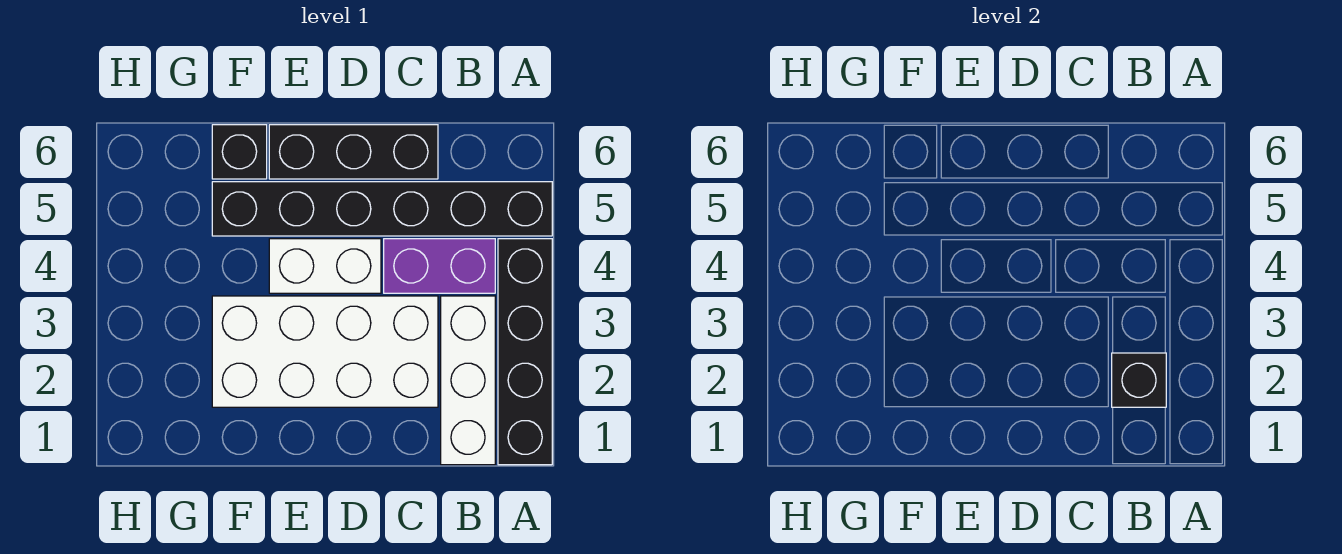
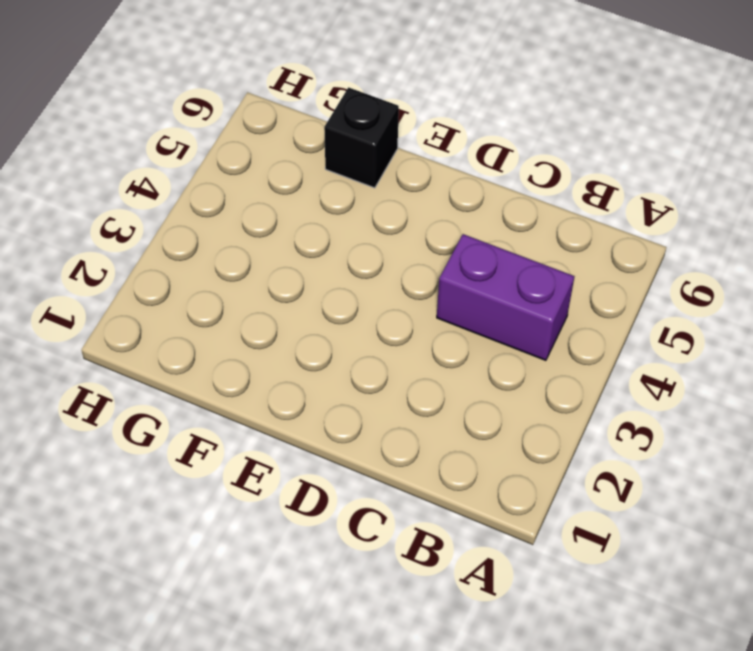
none -> black 1x4 brick [498,239,552,465]
none -> black 1x6 brick [212,182,552,236]

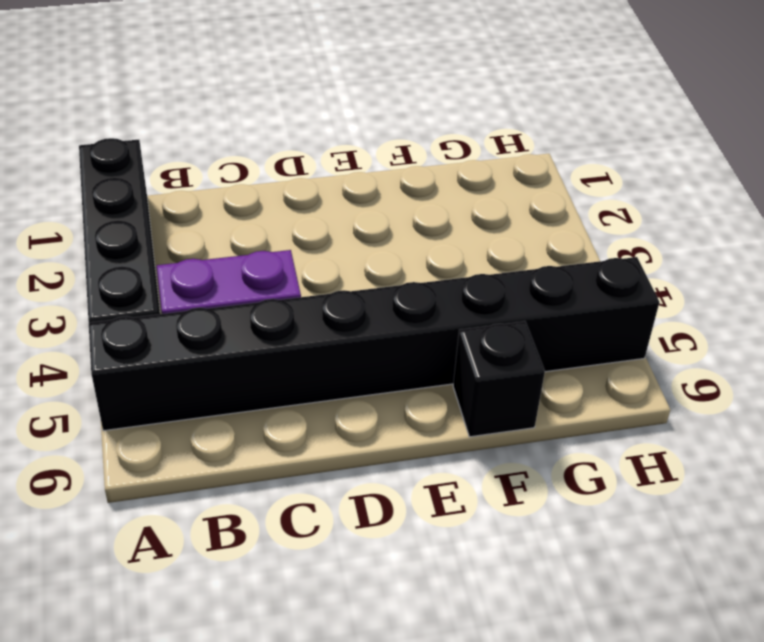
black 1x8 brick [89,257,659,431] -> black 1x6 brick [212,182,552,236]
none -> white 1x3 brick [441,296,495,465]
none -> white 2x4 brick [212,296,438,407]

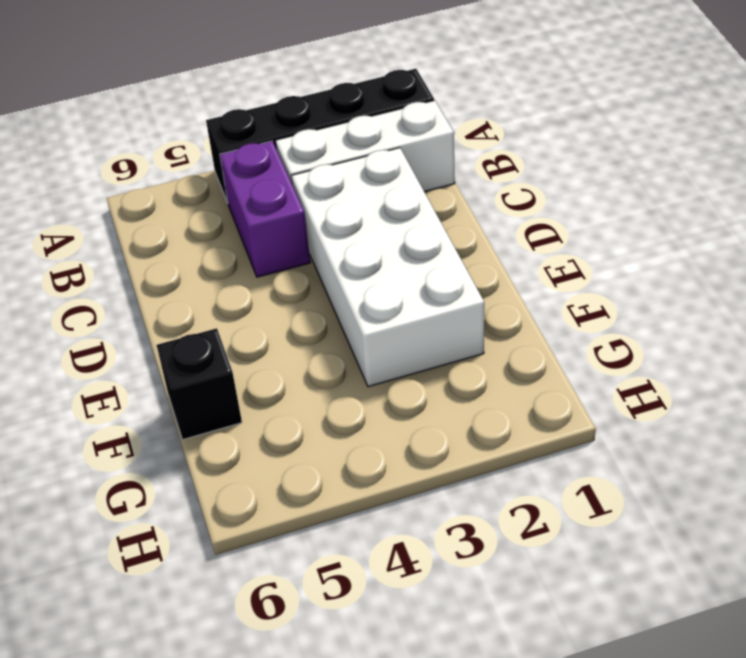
none -> black 1x6 brick [212,182,552,236]
none -> black 1x3 brick [269,125,438,179]

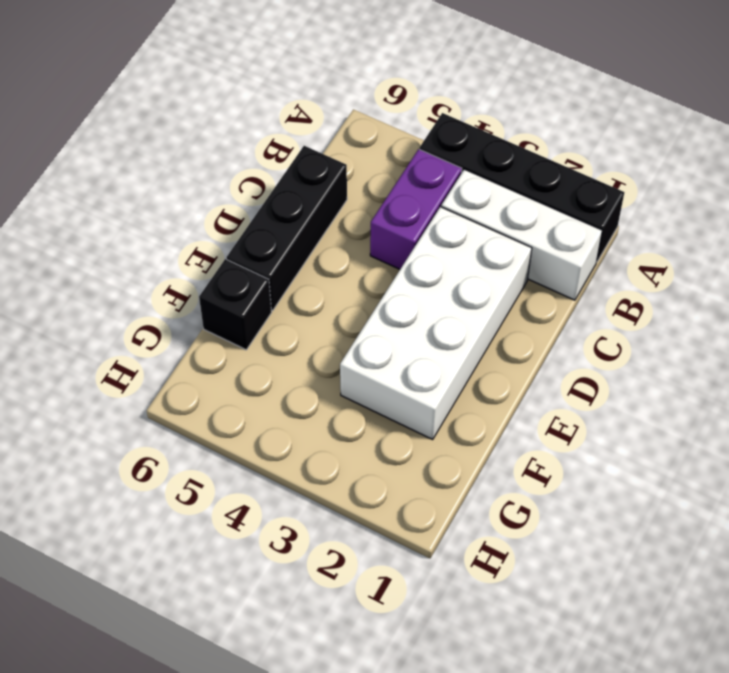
none -> black 1x6 brick [212,182,552,236]
none -> white 1x2 brick [269,239,381,293]

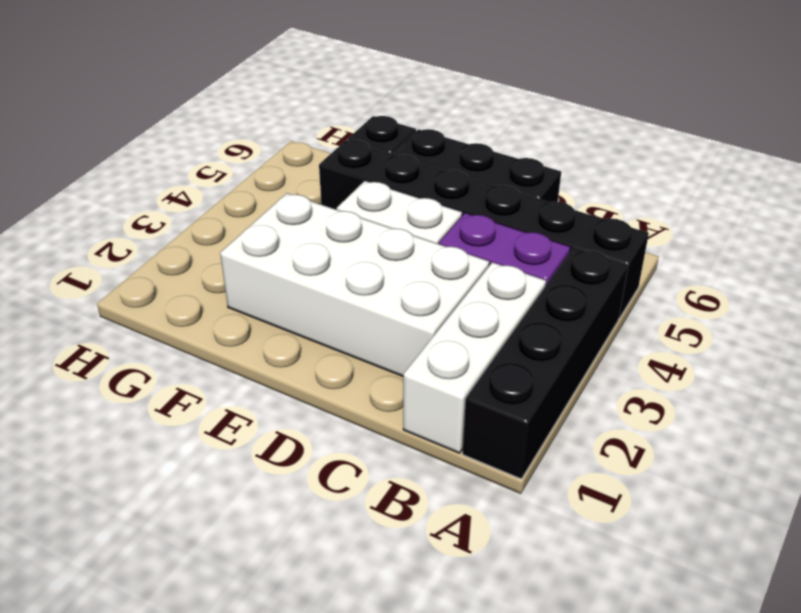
none -> black 1x1 brick [1112,353,1166,407]

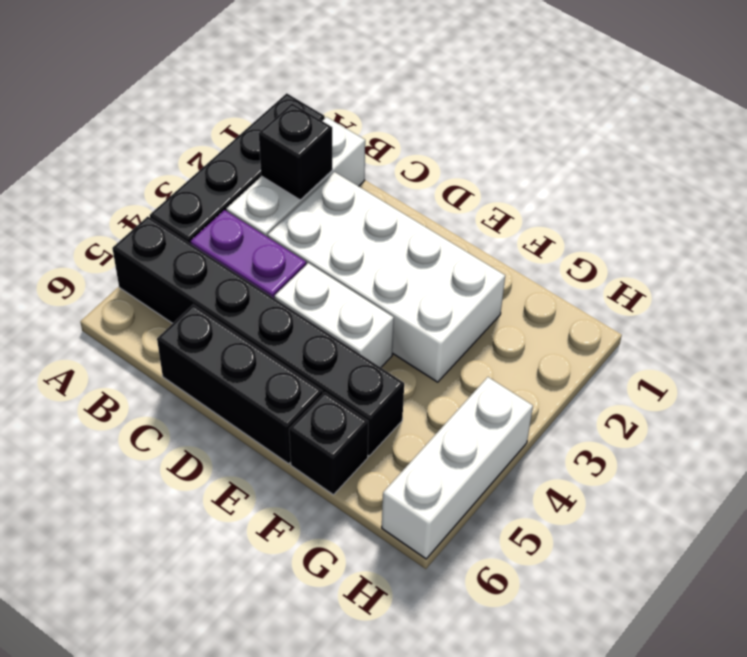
white 1x3 brick [382,377,533,559] -> none

